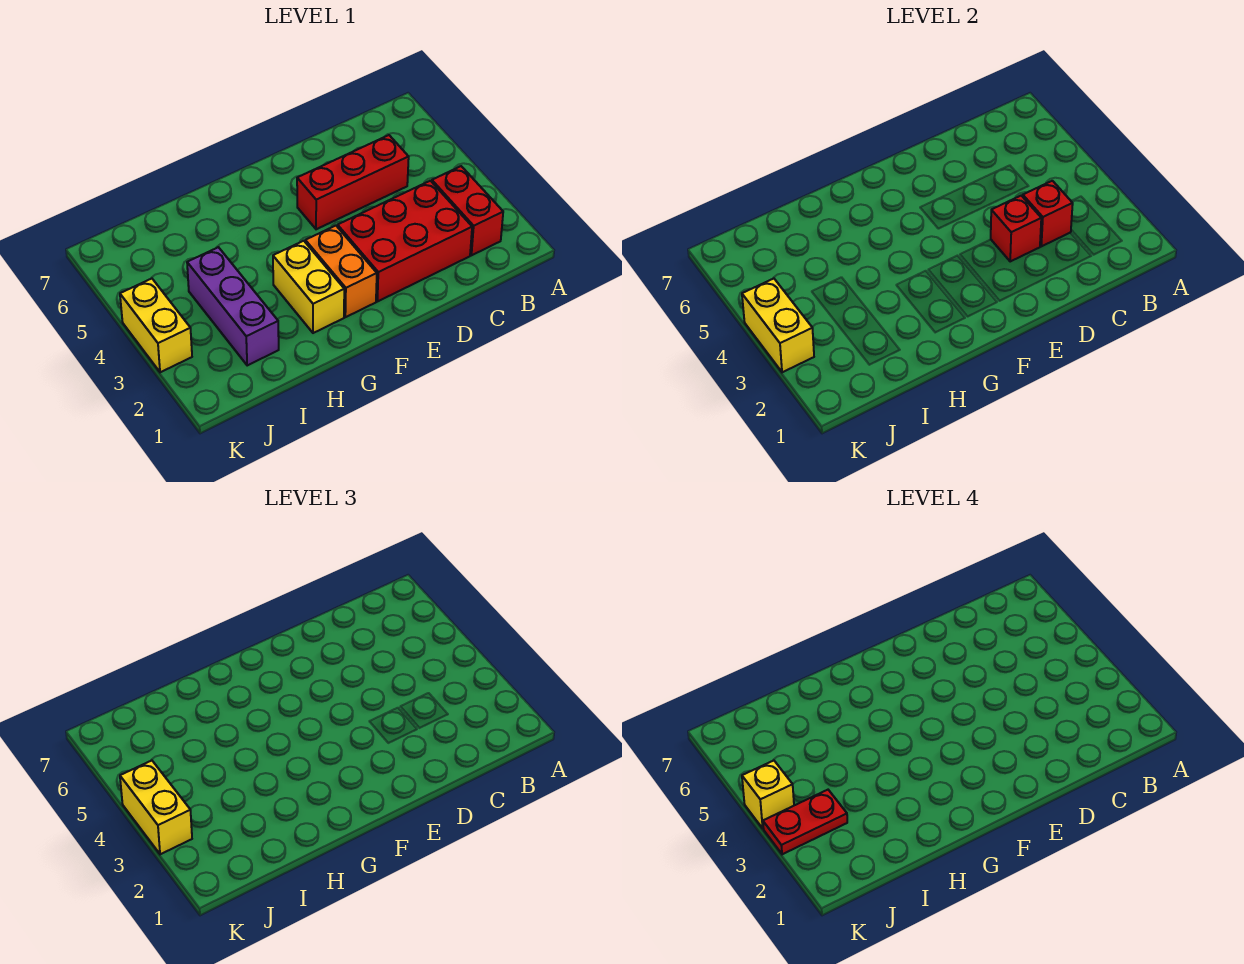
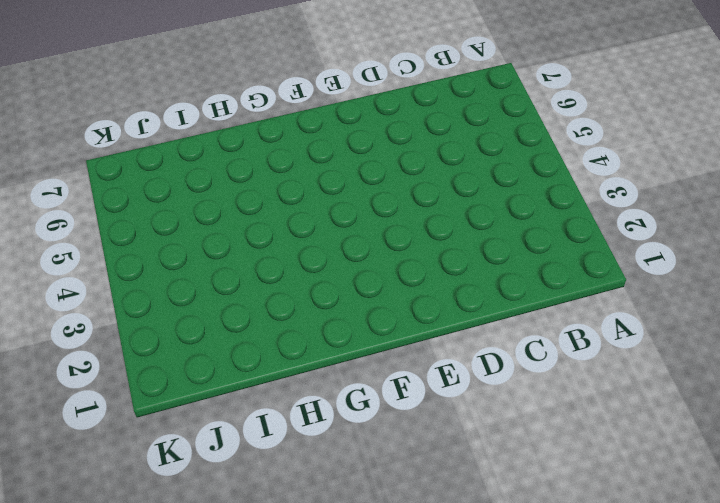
none -> red 1x2 brick [432,166,503,255]
none -> red 2x3 brick [338,181,472,302]
none -> red 1x3 brick [297,135,409,229]

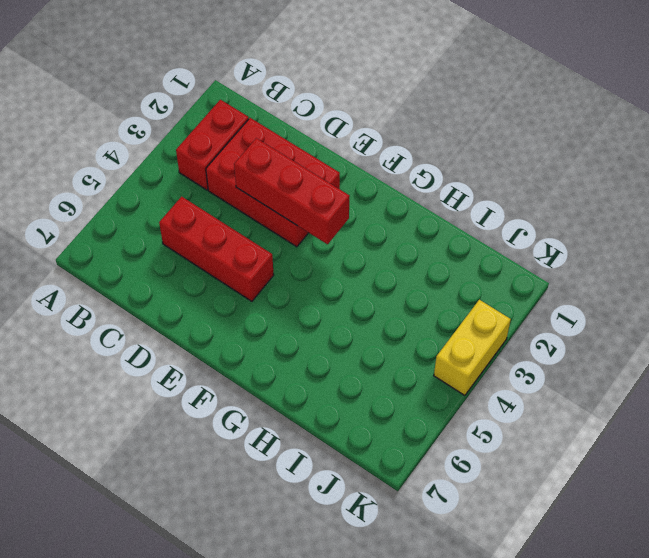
red 1x3 brick [234,138,350,244] -> red 1x1 brick [991,196,1041,261]
none -> orange 1x2 brick [305,226,377,317]
none -> yellow 1x2 brick [273,241,344,333]
none -> purple 1x3 brick [187,247,279,365]

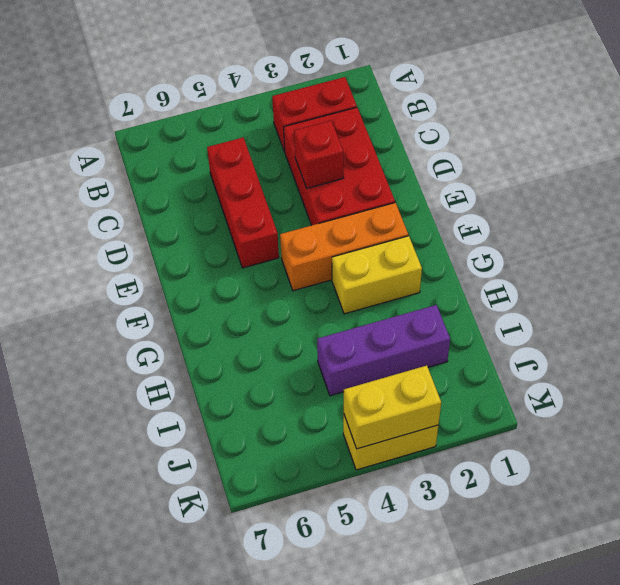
orange 1x3 brick [280,203,408,291] -> orange 1x2 brick [305,226,377,317]
none -> red 1x1 brick [1023,181,1073,246]
none -> yellow 1x2 brick [120,761,192,854]
none -> red 1x2 plate [763,790,847,854]

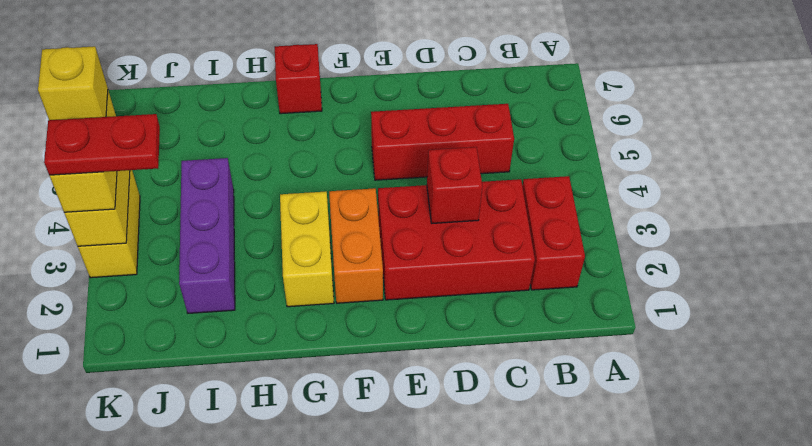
red 1x1 brick [275,44,322,114] -> red 1x1 brick moved to [1023,181,1073,246]

